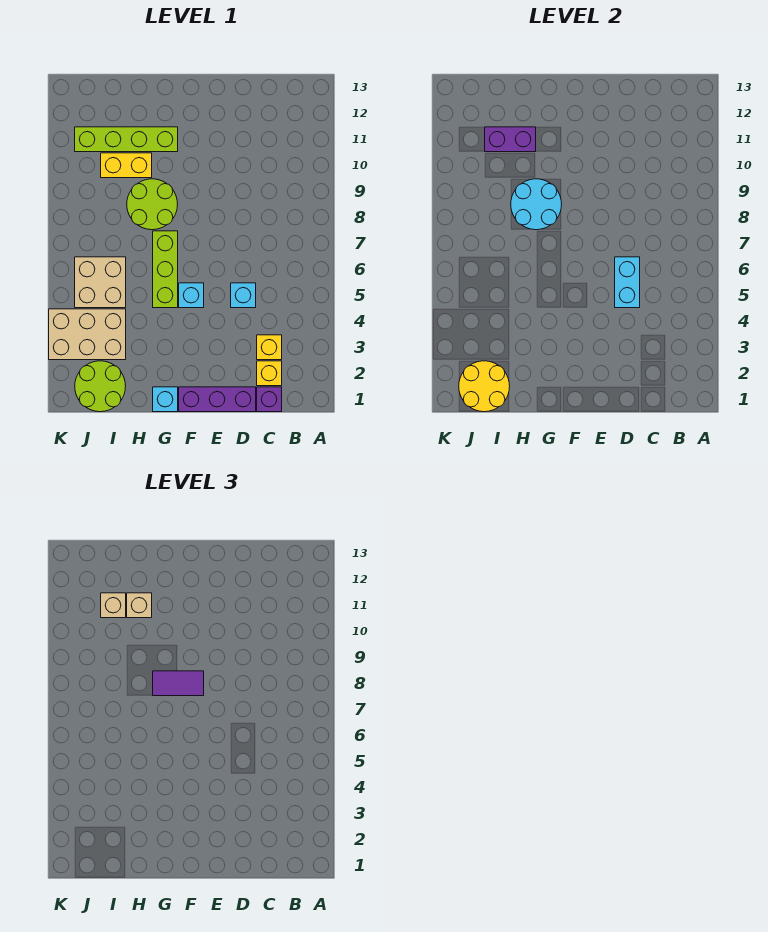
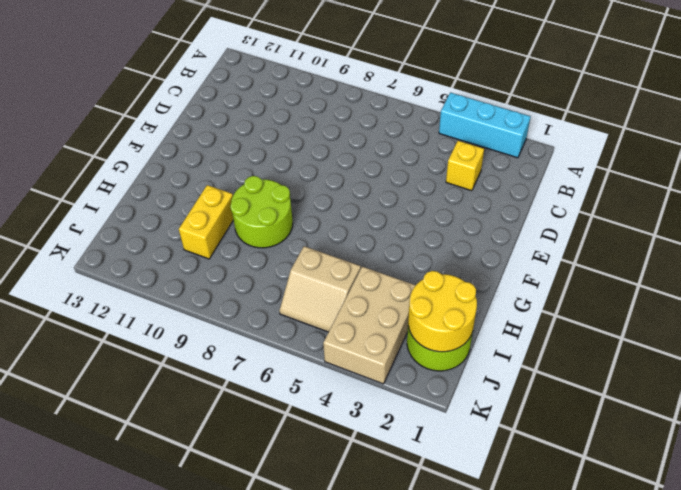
cyan 1x3 brick [439,93,531,158] -> none
tan 2x2 slope [280,246,361,332] -> tan 2x2 brick [75,257,126,308]
none -> purple 1x1 brick [257,387,282,412]
none -> yellow 1x1 brick [257,361,282,386]
none -> purple 1x3 brick [179,387,256,412]

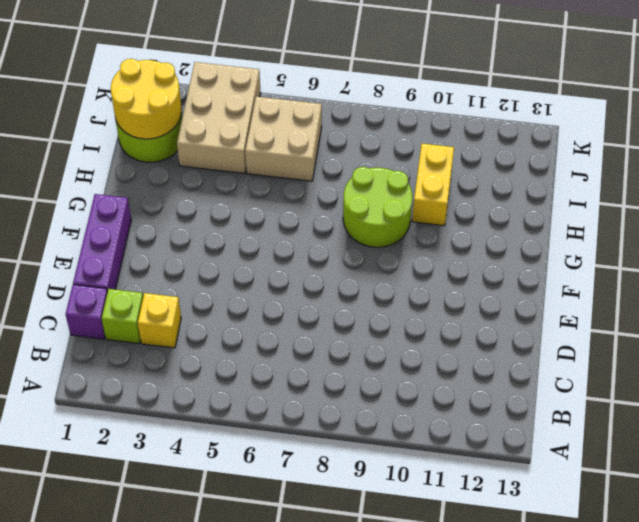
lime 1x1 brick [102,289,143,344] -> yellow 1x1 brick [257,361,282,386]
none -> cyan 1x1 brick [231,283,256,308]
none -> cyan 1x1 brick [179,283,204,308]
none -> cyan 1x1 brick [153,387,178,412]

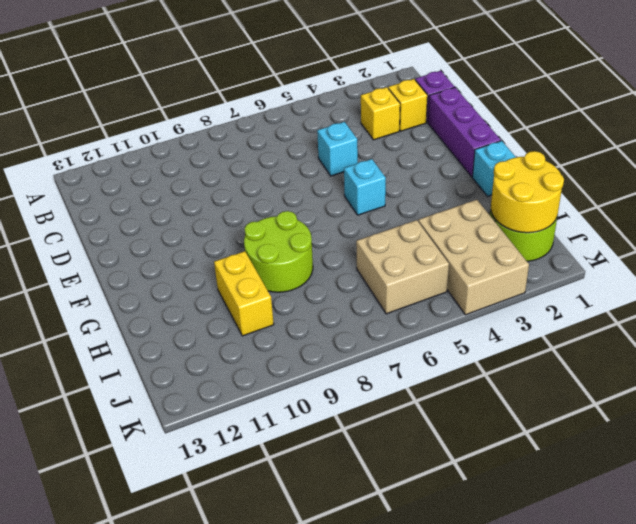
none -> lime 1x3 brick [153,231,178,308]
none -> lime 1x4 brick [75,127,178,152]
none -> cyan 1x2 brick [615,257,640,308]

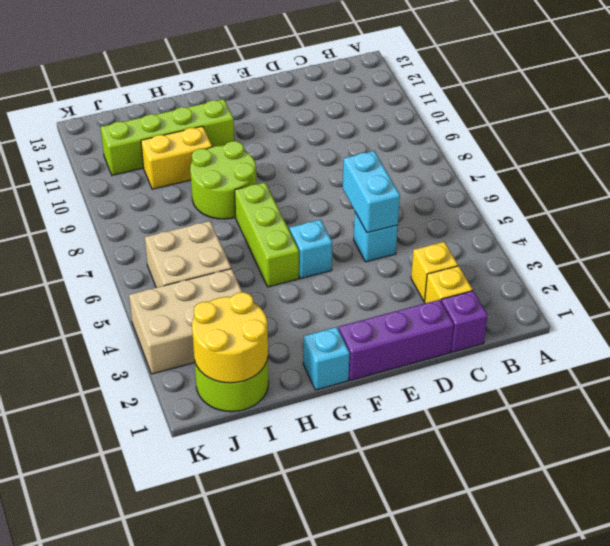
none -> cyan 2x2 round brick [511,179,562,230]
none -> purple 1x2 brick [485,127,536,152]
none -> purple 1x2 tile [153,671,204,696]

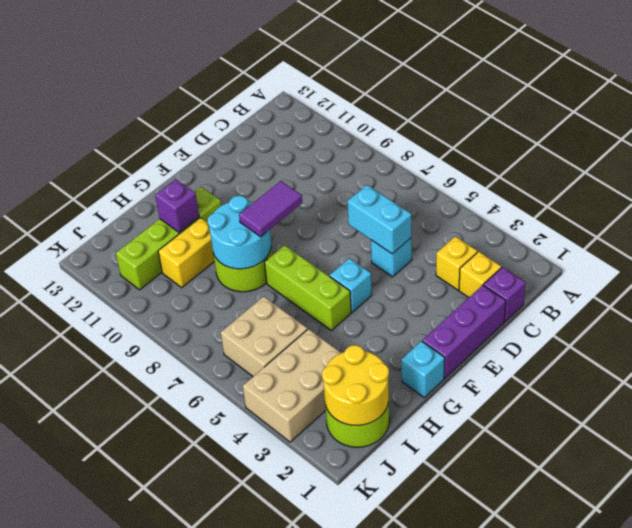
purple 1x1 brick [155,179,199,232] -> purple 1x2 brick [485,127,536,152]
none -> tan 1x1 brick [127,593,152,618]
none -> tan 1x1 brick [101,593,126,618]

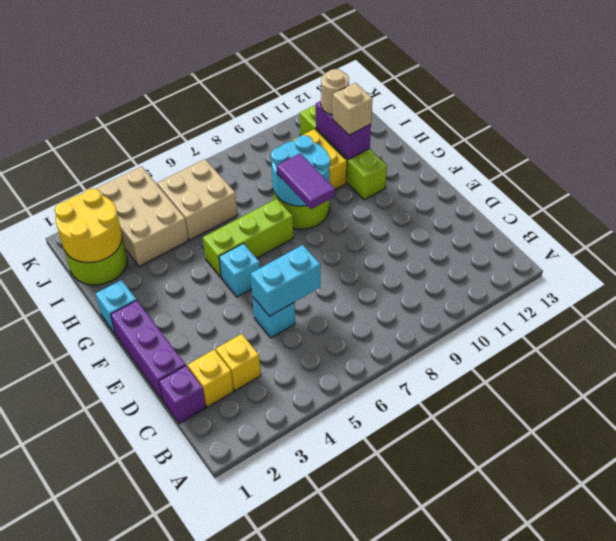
tan 1x1 round brick [321,69,349,115] -> tan 1x1 brick [101,593,126,618]

